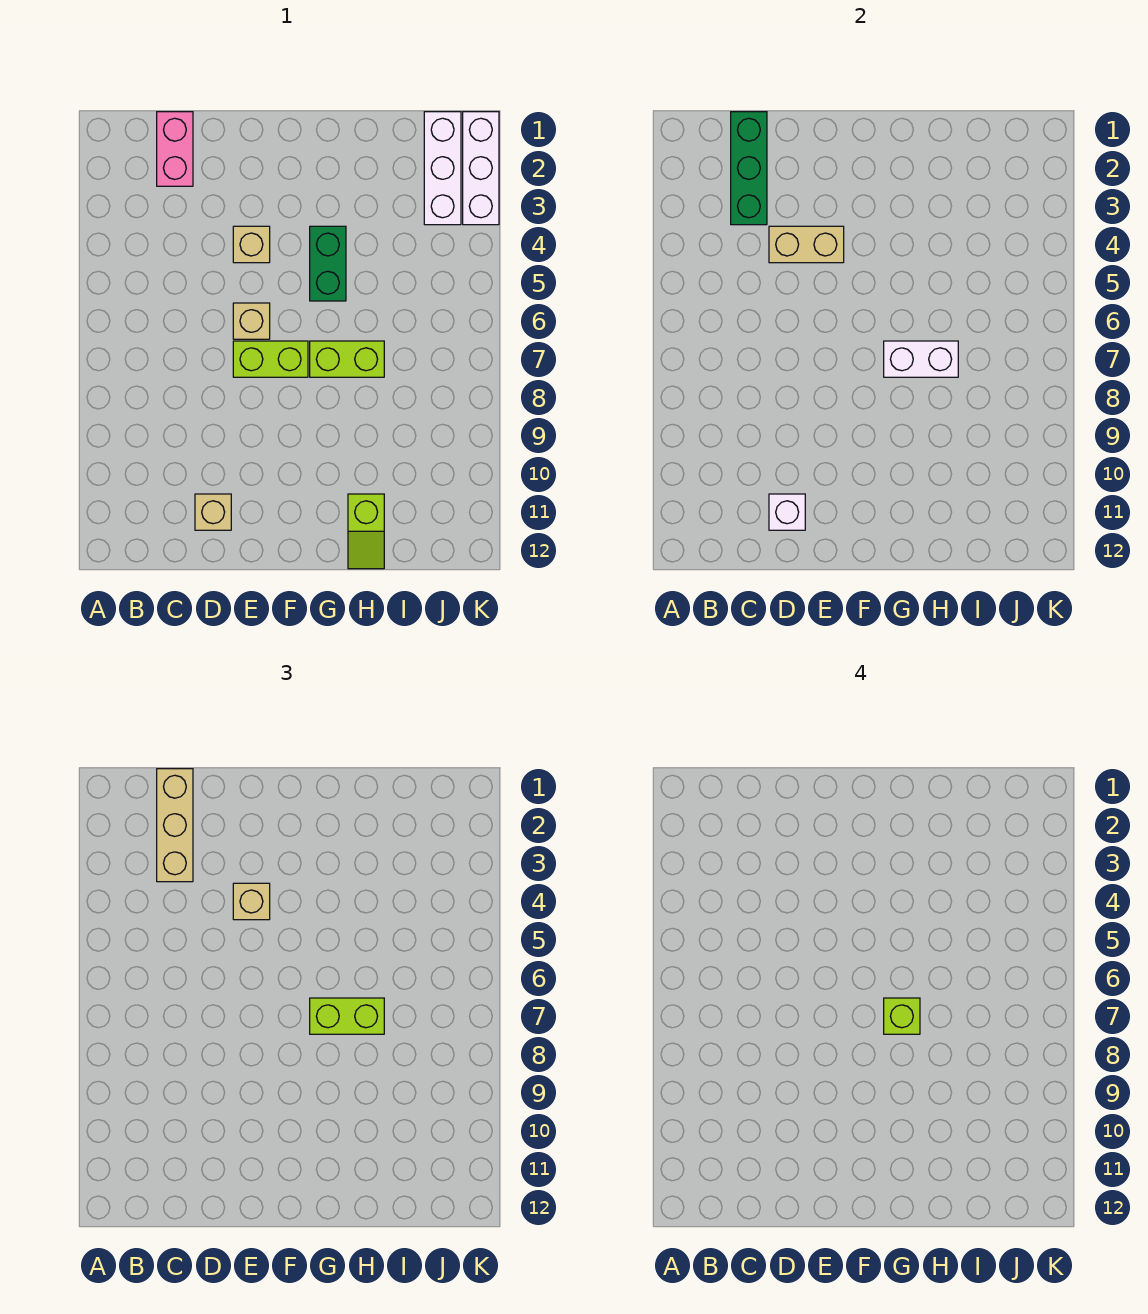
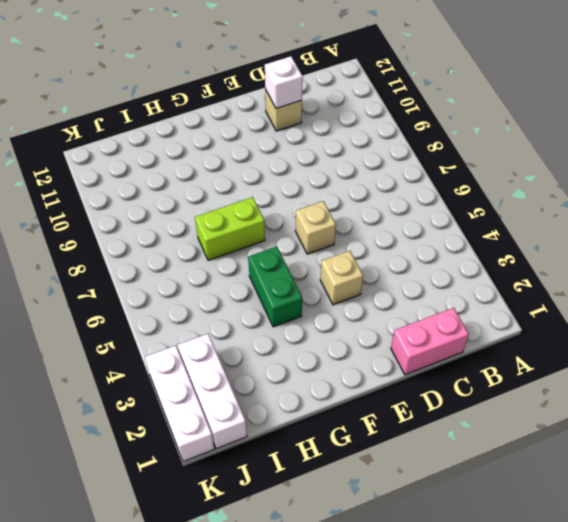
pink 1x2 brick [391,308,469,375] -> pink 1x2 brick turned to [157,112,193,186]
none -> lime 1x2 brick [233,341,308,377]
none -> lime 1x2 slope [348,494,384,569]
none -> green 1x3 brick [731,112,767,225]

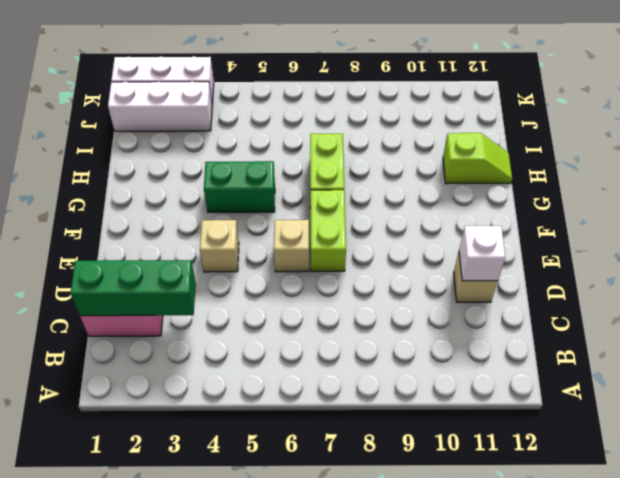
none -> tan 1x2 brick [769,226,844,263]
none -> white 1x2 brick [884,341,958,377]
none -> tan 1x3 brick [157,769,193,882]

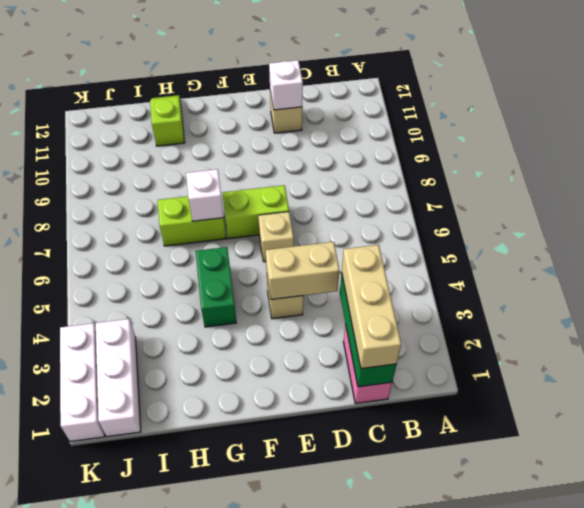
white 1x1 brick [186,169,224,221] -> white 1x2 brick [884,341,958,377]
none -> tan 1x1 brick [233,883,270,920]
none -> lime 1x2 brick [310,998,384,1034]
none -> lime 1x1 brick [884,998,920,1034]

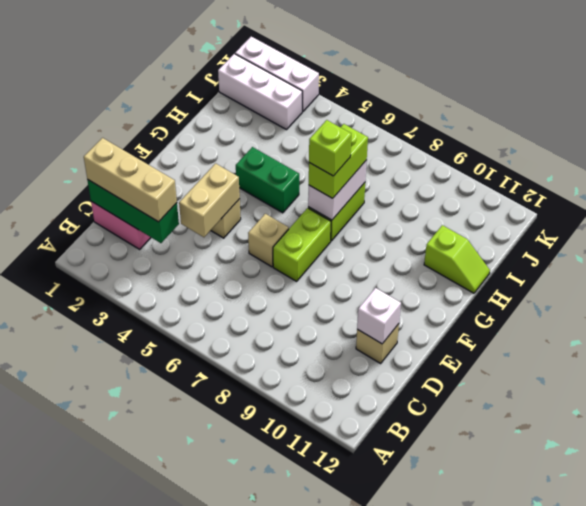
none -> tan 1x1 brick [233,883,270,920]

